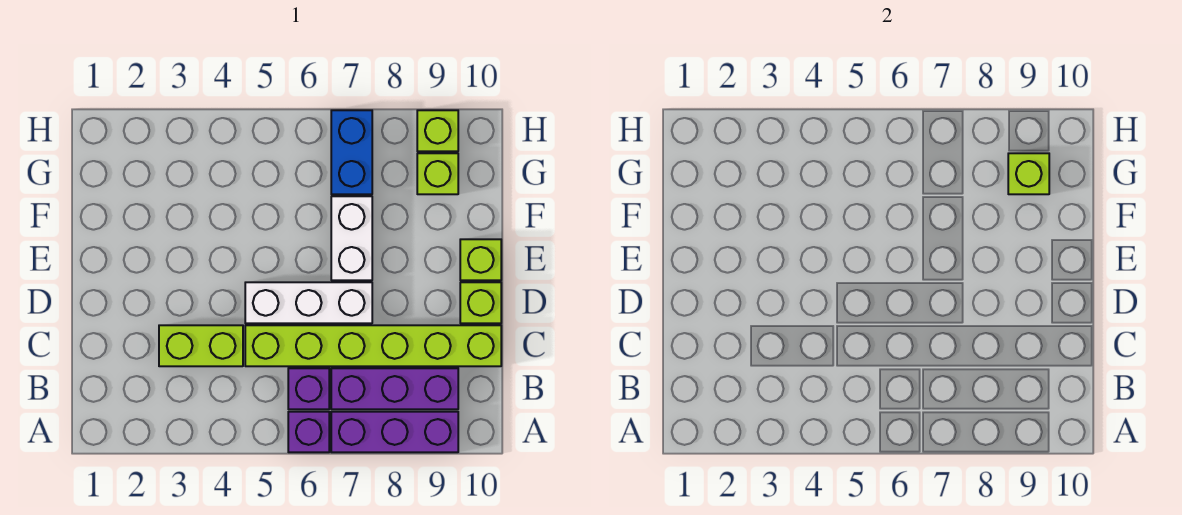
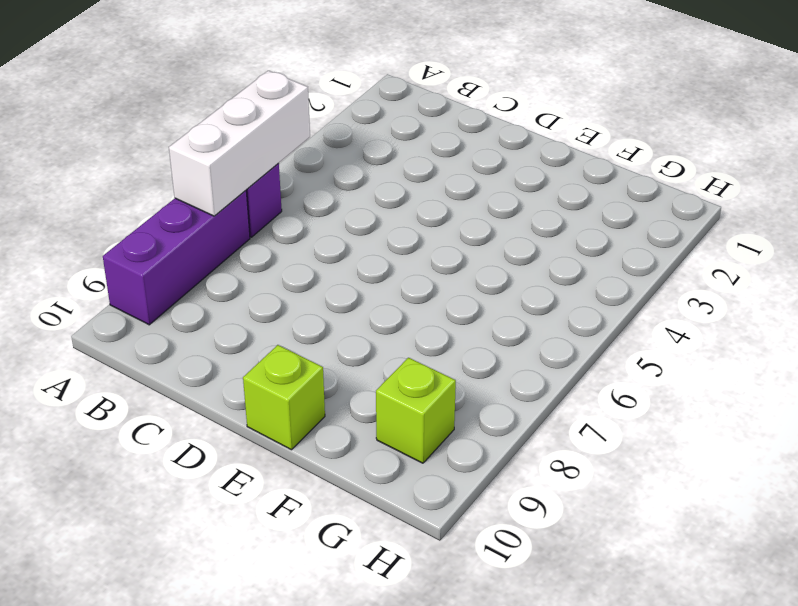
white 1x3 brick [169,71,310,216] -> white 1x3 brick moved to [245,282,372,323]
none -> purple 1x1 brick [288,368,329,409]
none -> purple 1x3 brick [331,368,458,409]
none -> lime 1x2 brick [159,325,243,366]

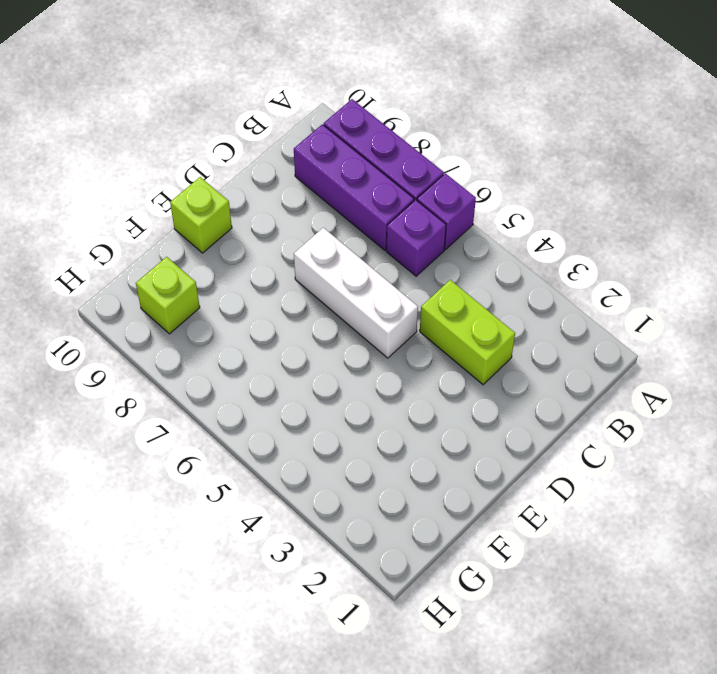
none -> lime 1x6 brick [245,325,501,366]
none -> lime 1x1 brick [460,282,501,323]
none -> white 1x2 brick [331,196,372,280]

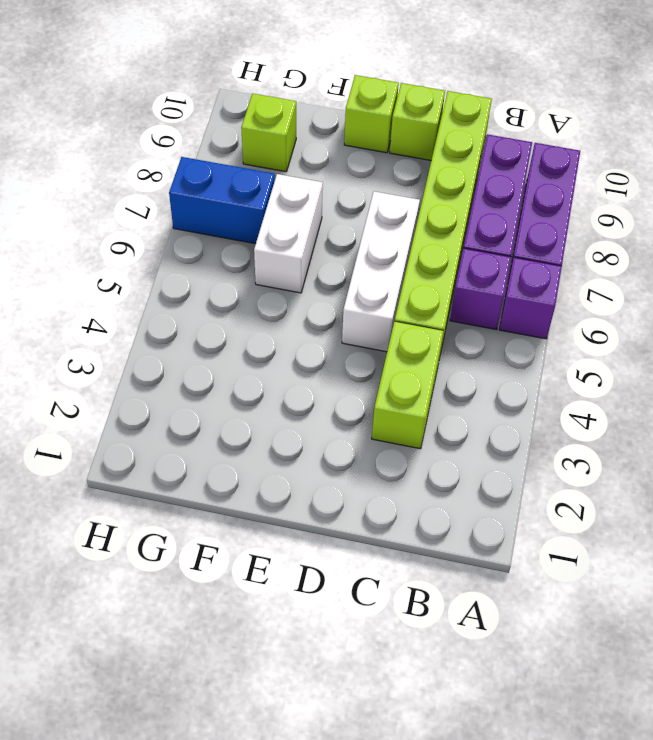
white 1x2 brick [254,174,323,293] -> white 1x2 brick turned to [331,196,372,280]
none -> lime 1x1 brick [417,110,458,151]
none -> lime 1x1 brick [1008,153,1049,194]

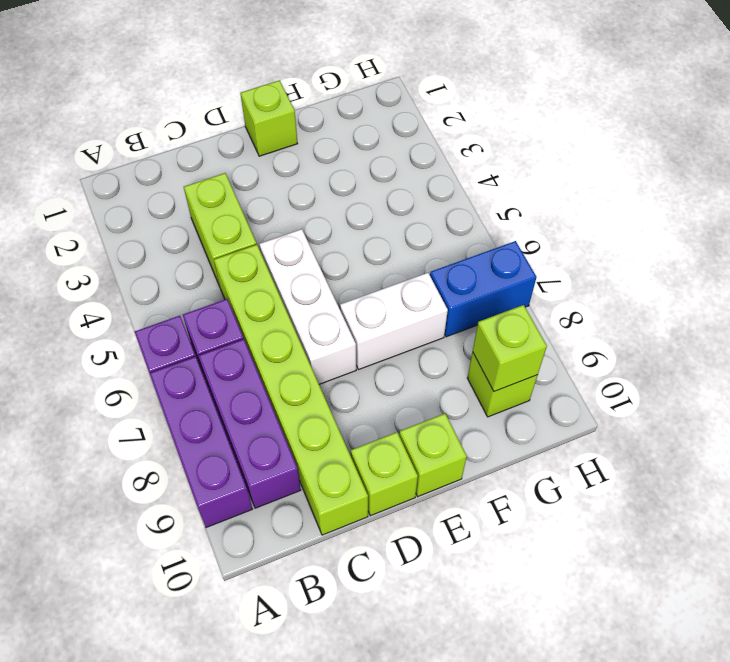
lime 1x1 brick [240,80,298,156] -> lime 1x1 brick moved to [417,110,458,151]

